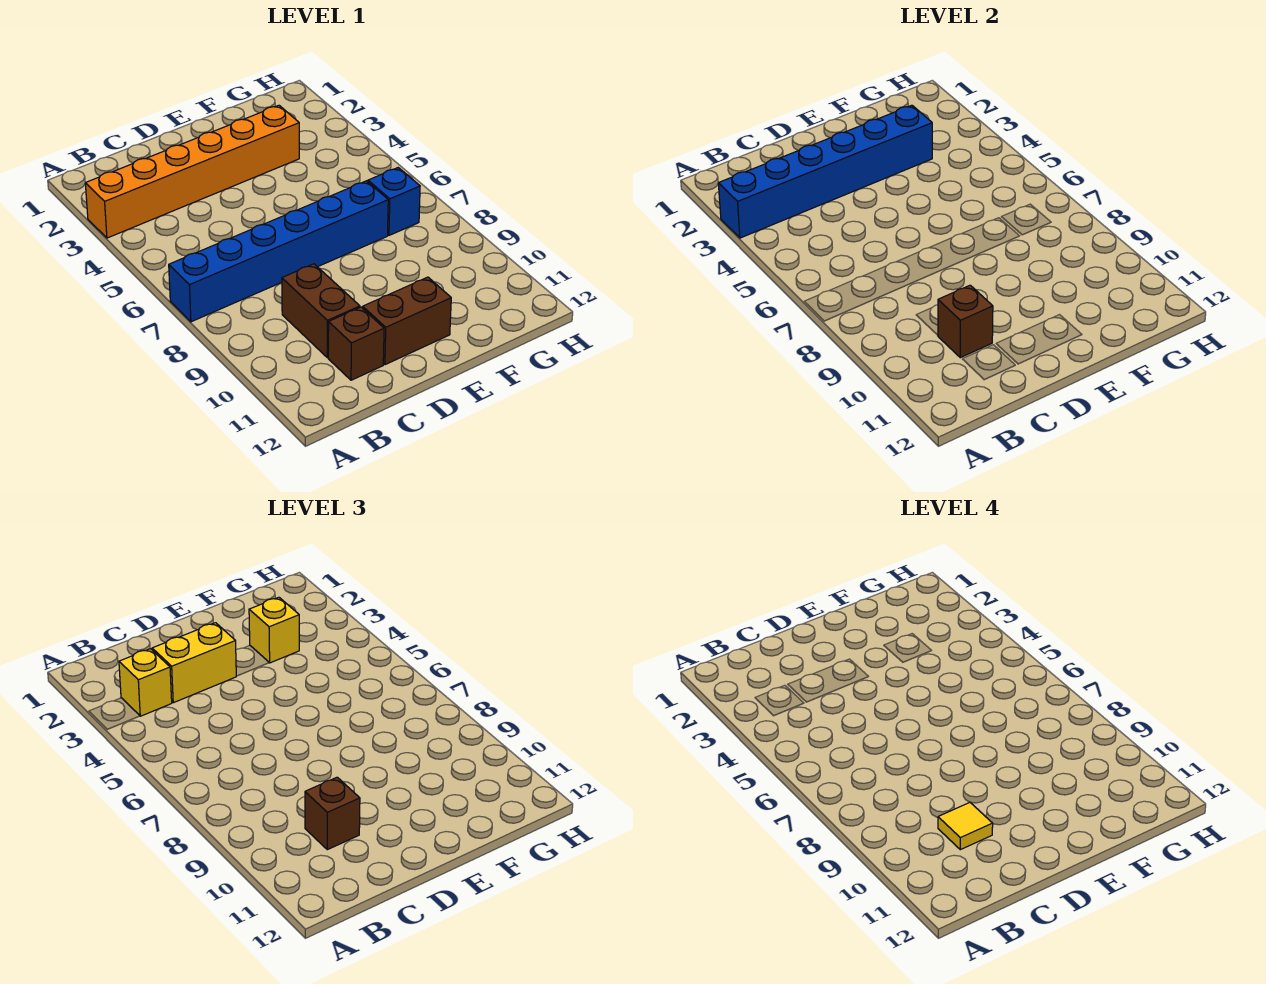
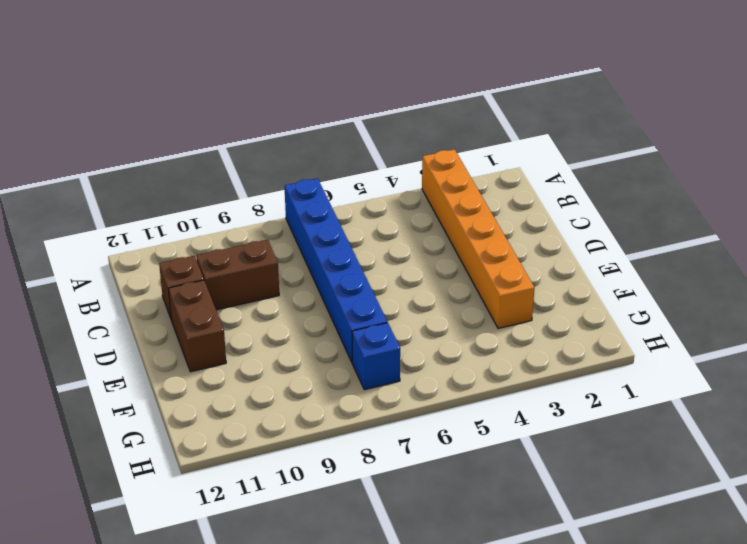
none -> blue 1x6 brick [718,105,932,238]
none -> brown 1x1 brick [938,285,993,358]
none -> yellow 1x1 brick [119,649,172,716]

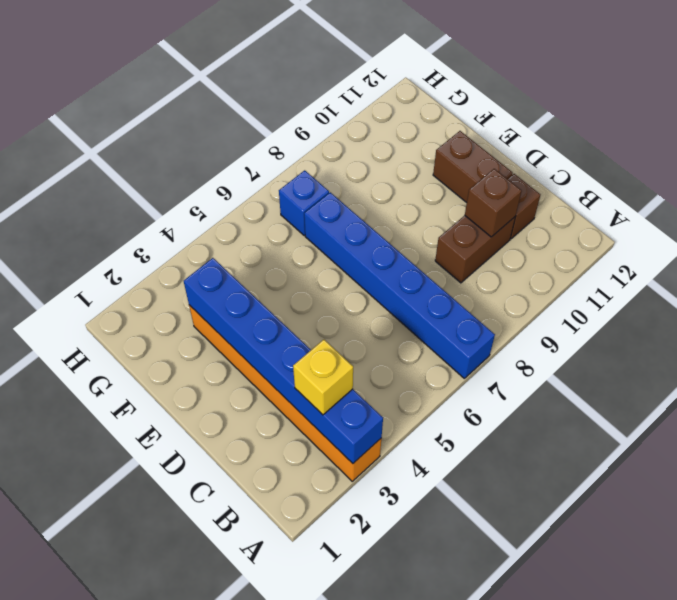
none -> yellow 1x2 brick [152,623,236,703]
none -> brown 1x1 brick [305,777,360,850]
none -> yellow 1x1 brick [249,597,299,663]

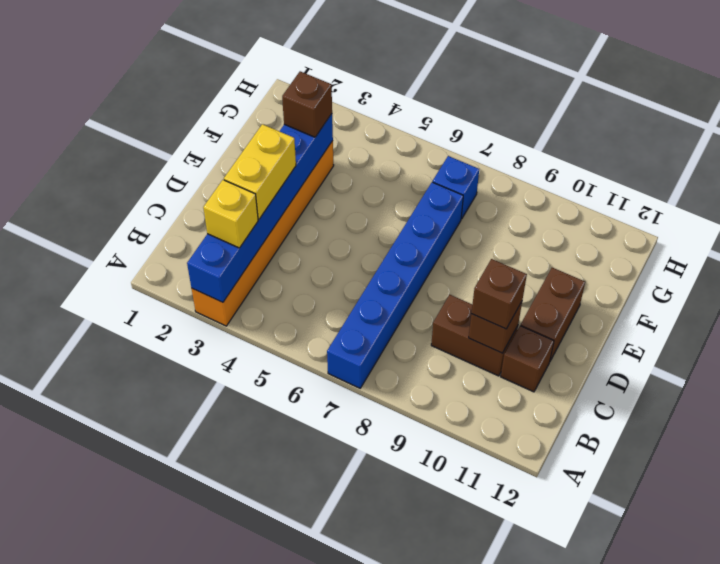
brown 1x1 brick [282,71,332,137] -> yellow 1x1 brick [249,597,299,663]
none -> yellow 1x1 tile [938,803,993,850]

